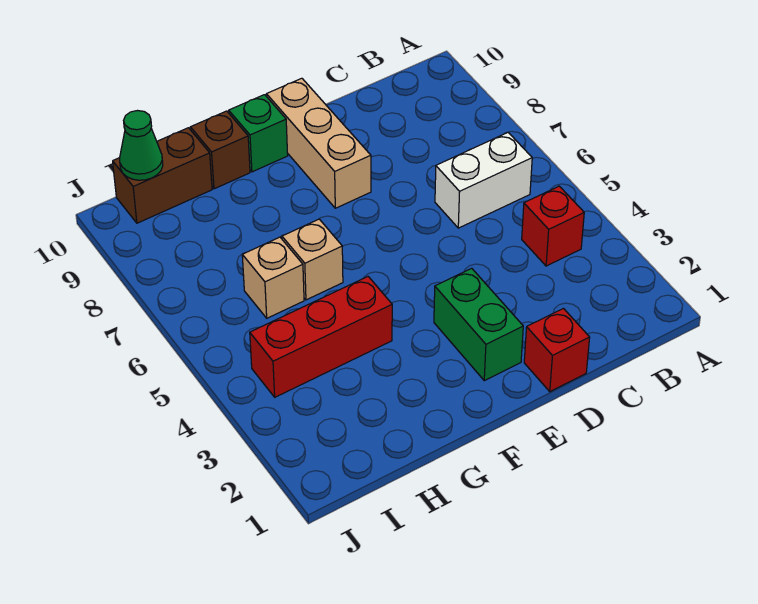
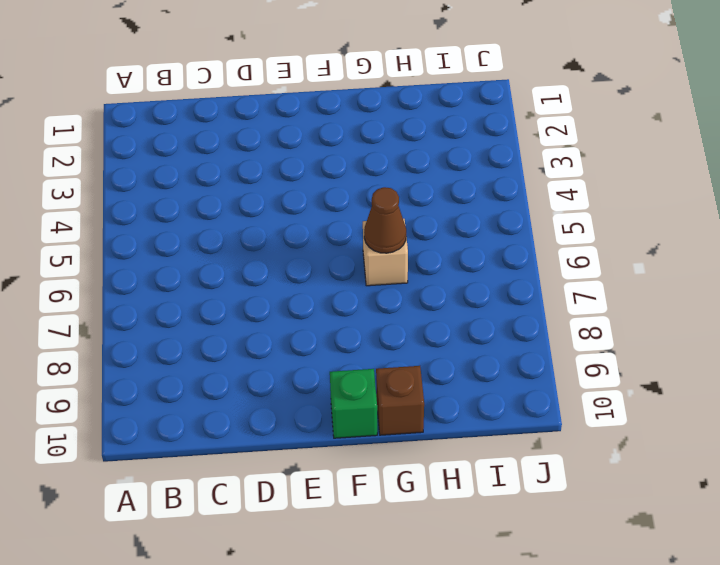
brown 1x1 cone [364,187,406,253] -> none
none -> red 1x1 brick [522,186,584,266]
none -> white 1x2 brick [435,132,532,228]
none -> red 1x1 brick [524,309,590,392]

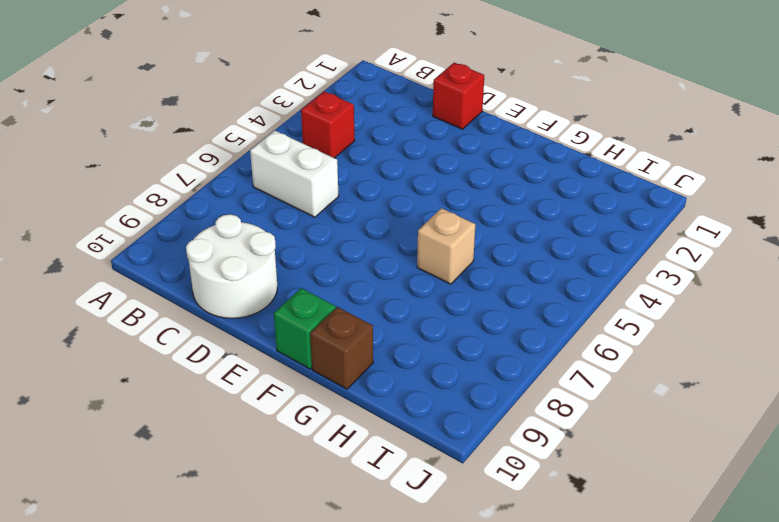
white 2x2 round brick [186,214,277,318] -> none
none -> green 1x2 brick [434,268,523,381]
none -> tan 1x3 brick [266,78,371,208]
none -> red 1x3 brick [250,277,392,397]

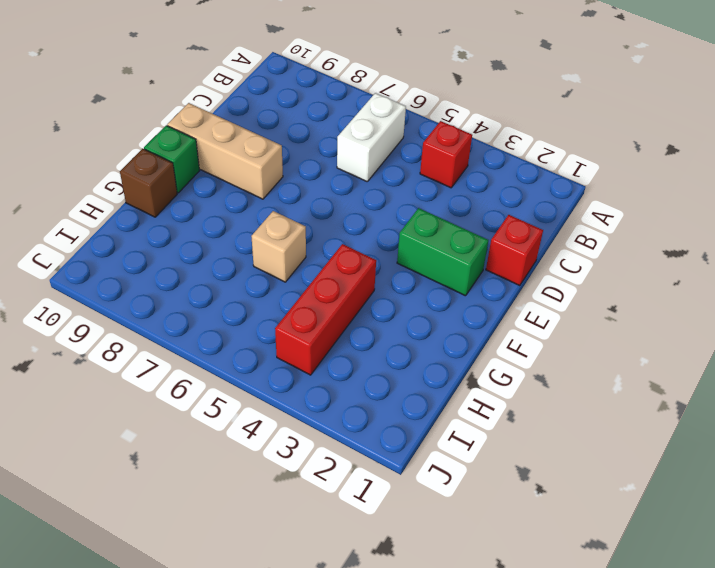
none -> tan 1x1 brick [242,237,304,318]
none -> brown 1x2 brick [113,128,212,223]
none -> green 1x1 cone [120,111,163,180]

